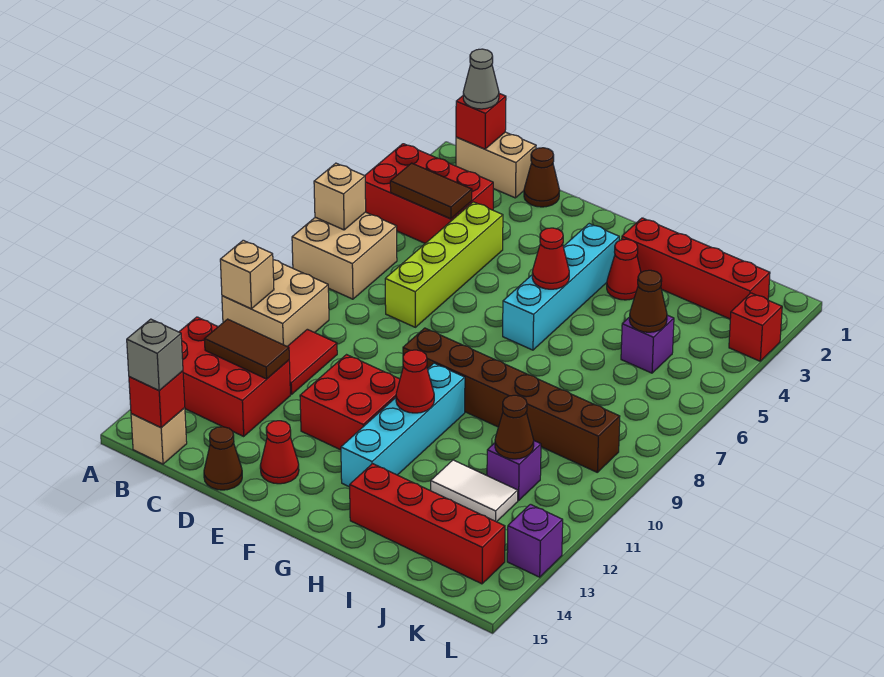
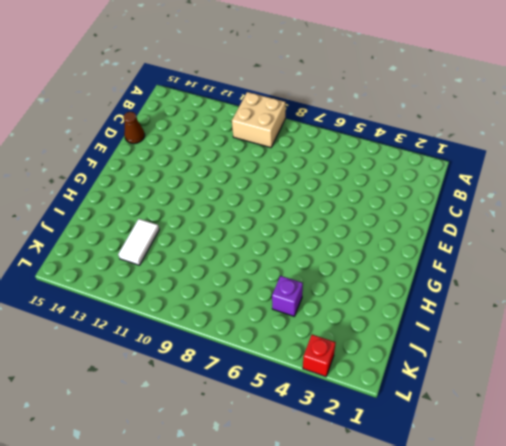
none -> red 2x3 brick [365,144,493,243]
none -> tan 2x2 brick [292,212,397,299]
none -> red 2x3 brick [179,317,290,436]
none -> tan 1x2 brick [456,132,536,198]

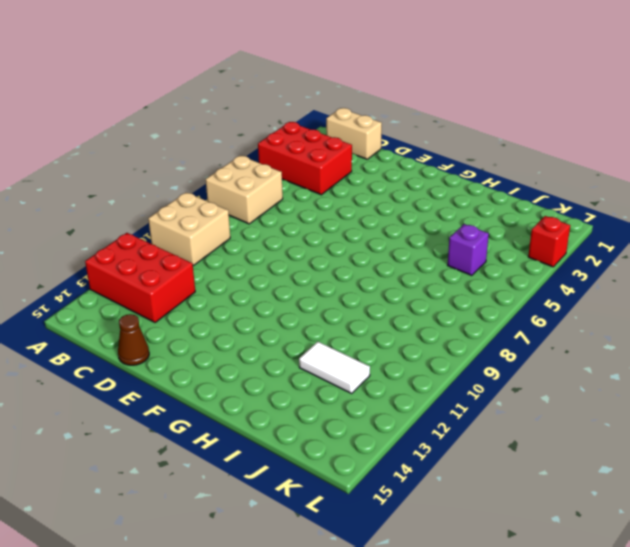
none -> tan 1x1 brick [131,408,187,464]
none -> red 1x2 tile [287,329,337,394]
none -> brown 1x1 cone [524,148,560,207]
none -> lime 1x4 brick [385,202,503,327]

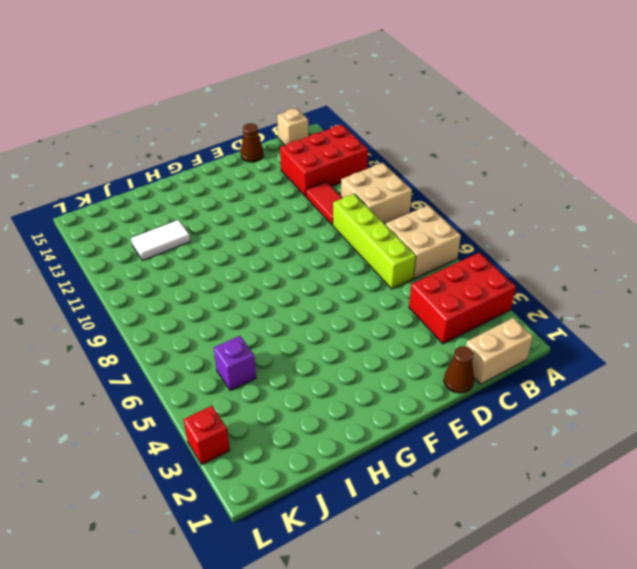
lime 1x4 brick [333,194,416,289] -> lime 1x4 brick moved to [385,202,503,327]
none -> red 2x2 brick [300,355,400,450]
none -> red 1x1 cone [260,421,299,484]
none -> brown 1x6 brick [403,328,620,472]
none -> cyan 1x4 brick [503,224,619,350]

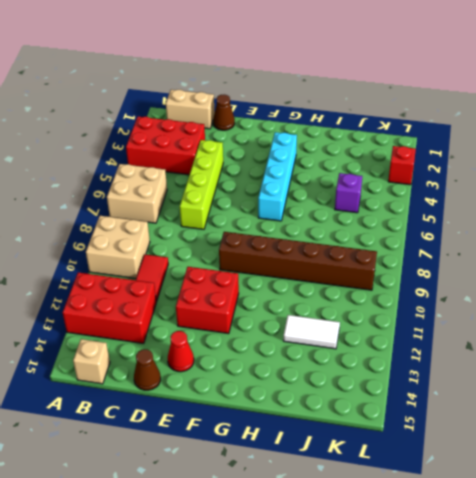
none -> cyan 1x4 brick [341,363,465,487]
none -> red 1x4 brick [622,218,770,319]
none -> red 1x1 cone [607,239,641,300]
none -> red 1x4 brick [350,464,505,584]

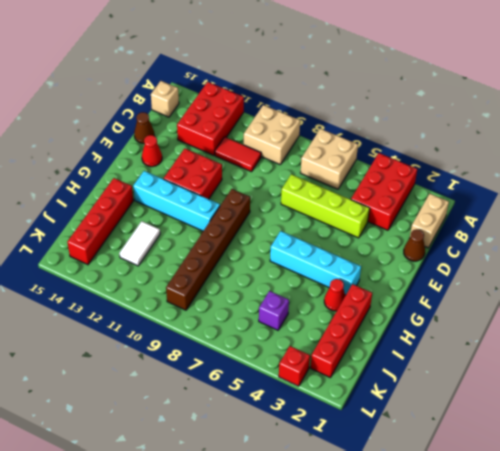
none -> purple 1x1 brick [487,441,541,501]
none -> purple 1x1 brick [507,504,563,577]
none -> tan 1x1 brick [314,163,366,230]
none -> tan 1x1 brick [220,240,274,309]

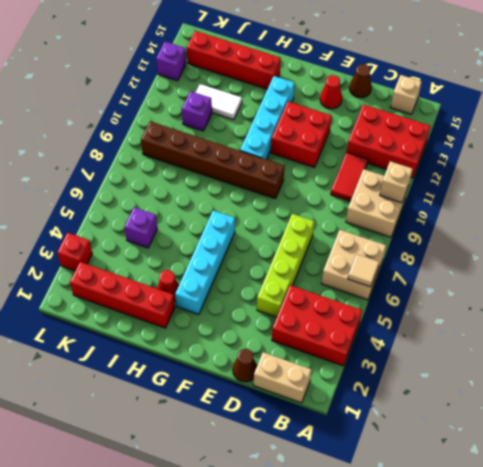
tan 1x1 tile [348,254,379,287] -> tan 1x1 brick [314,163,366,230]
none -> red 1x1 brick [456,94,506,149]
none -> brown 1x2 tile [390,163,472,219]
none -> brown 1x2 tile [204,319,289,379]
none -> red 1x1 brick [129,371,185,428]

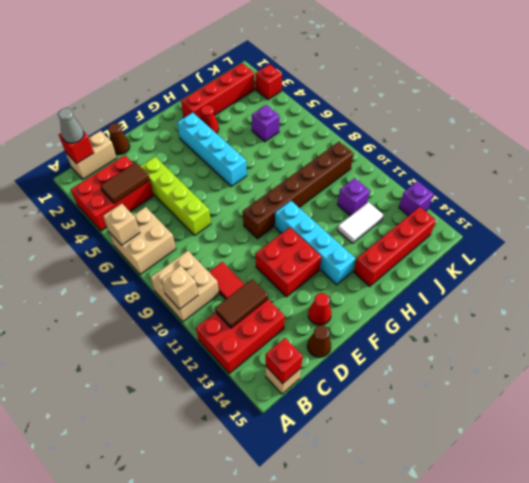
none -> red 1x1 cone [532,228,569,289]
none -> red 1x1 cone [396,350,434,413]
none -> brown 1x1 cone [629,270,667,332]
none -> brown 1x1 cone [495,395,534,459]

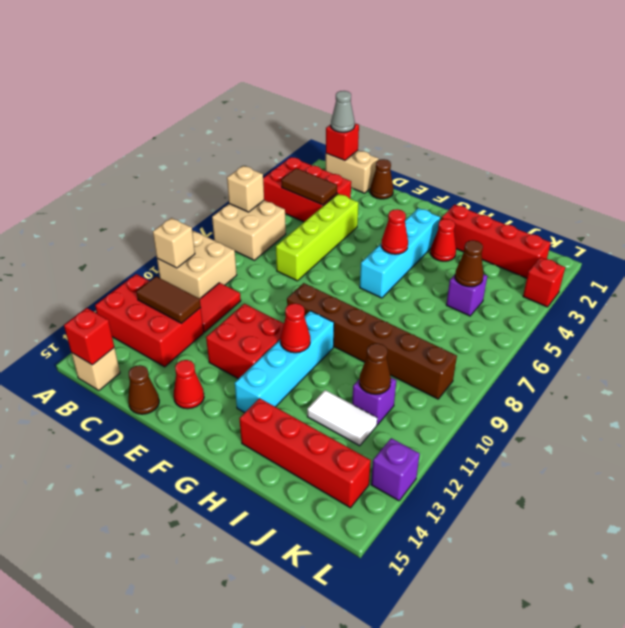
none -> grey 1x1 brick [127,319,183,391]

